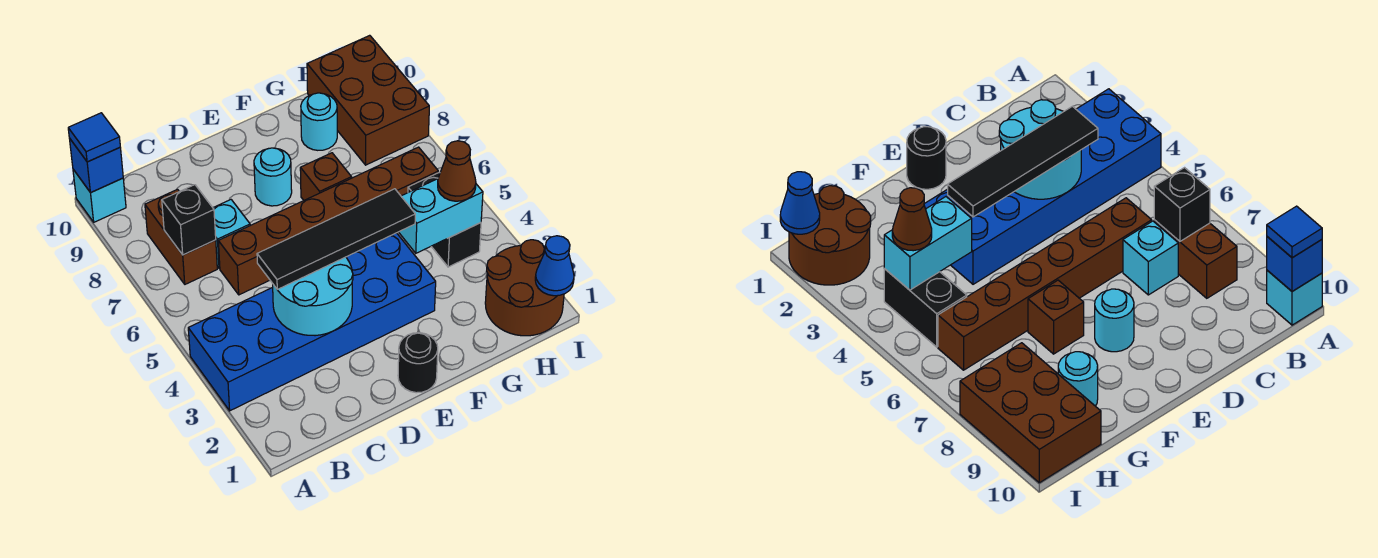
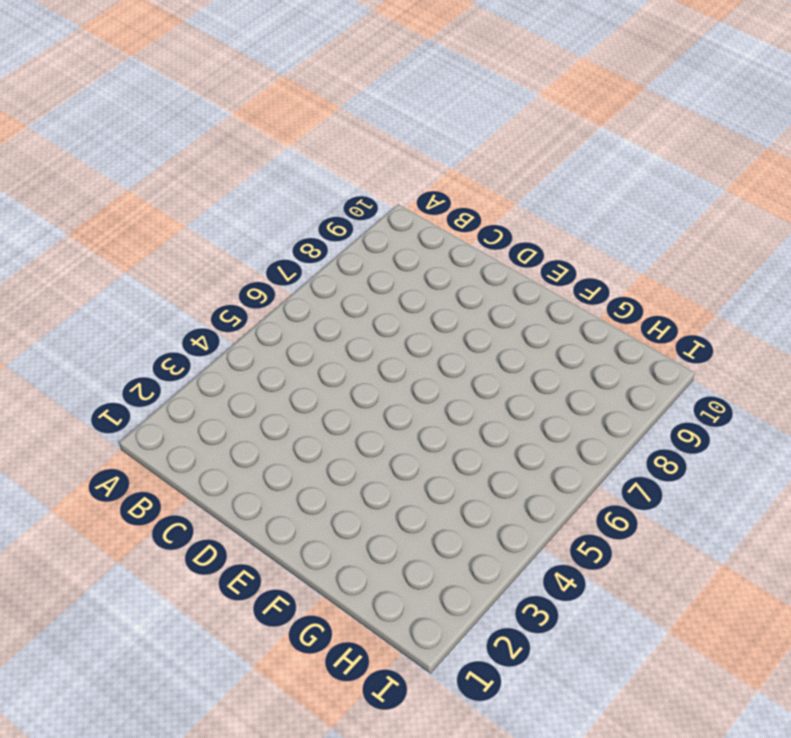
none -> blue 2x6 brick [188,233,436,411]
none -> cyan 1x1 brick [73,169,126,222]
none -> brown 1x2 brick [145,189,217,284]

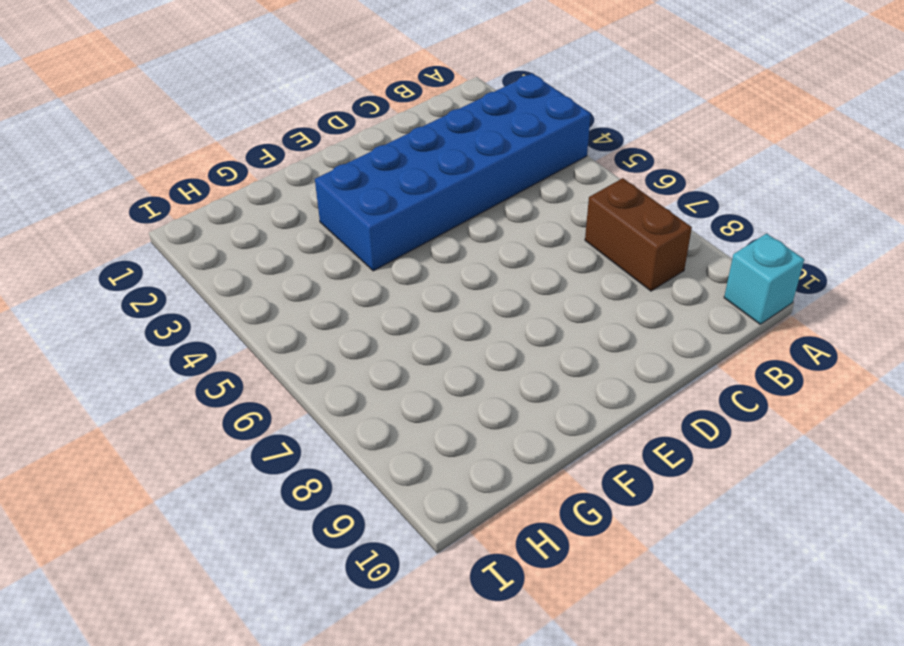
none -> brown 1x6 brick [218,147,438,295]
none -> cyan 1x1 brick [213,200,250,268]
none -> black 1x1 round brick [398,333,438,393]

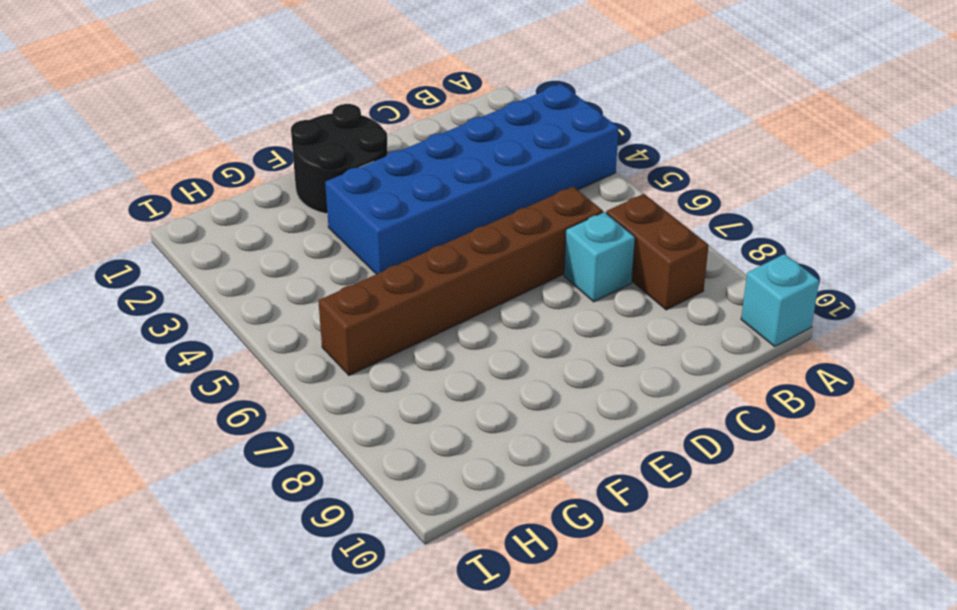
black 2x2 round brick [291,104,388,214] -> black 1x1 round brick [398,333,438,393]
none -> cyan 1x1 round brick [254,148,292,206]
none -> brown 1x1 brick [300,153,351,200]
none -> cyan 1x1 round brick [301,93,337,150]

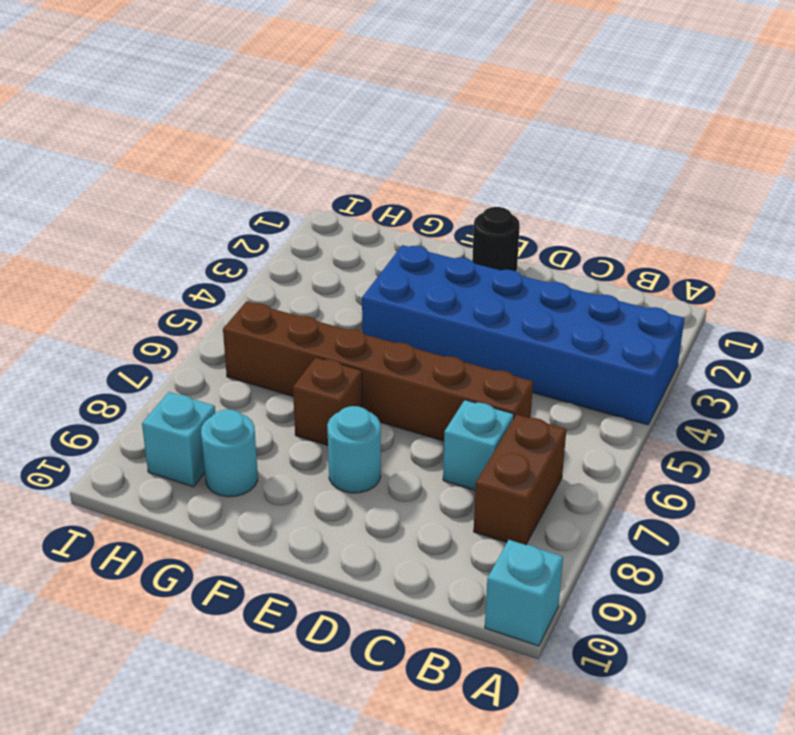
cyan 1x1 brick [142,392,215,487] -> brown 2x3 brick [307,35,429,165]
none -> brown 2x2 round brick [485,240,564,336]
none -> black 1x2 brick [408,172,481,267]
none -> blue 1x1 brick [69,138,123,193]

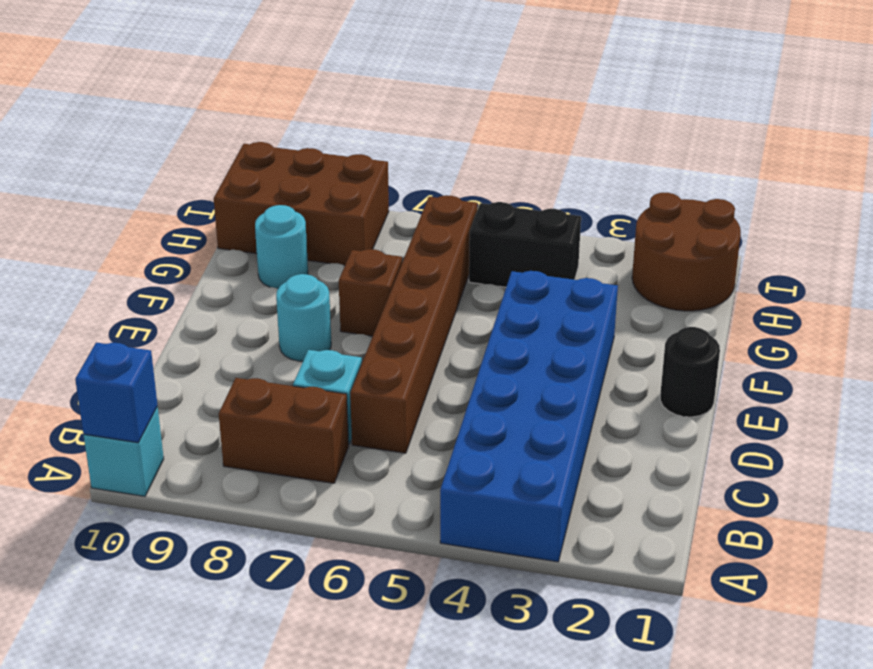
none -> black 1x1 brick [162,185,216,255]
none -> cyan 2x2 round brick [273,257,353,336]
none -> cyan 1x2 brick [399,179,483,253]

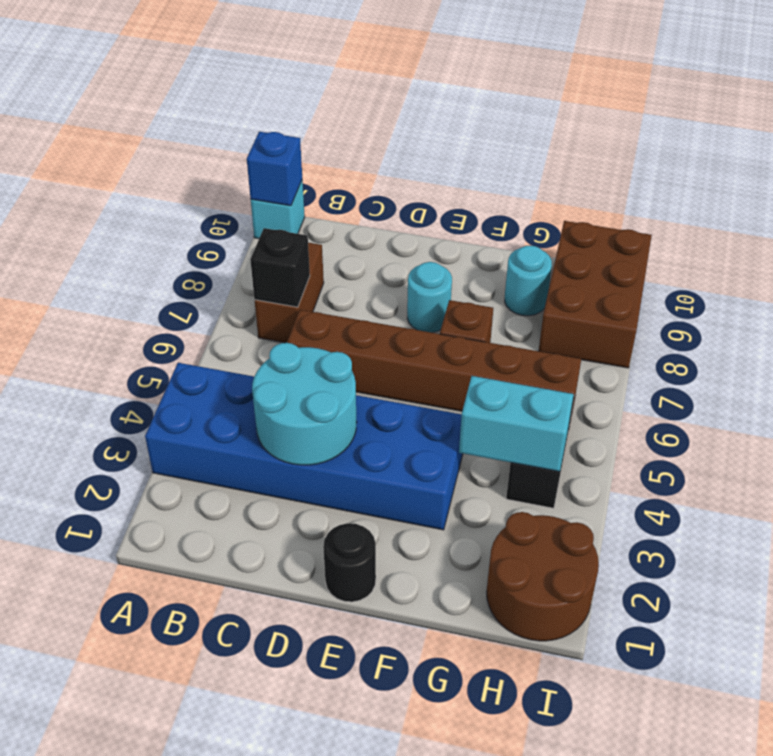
none -> cyan 1x1 brick [213,200,250,268]
none -> blue 1x1 cone [535,236,574,296]
none -> blue 1x1 tile [68,113,120,162]

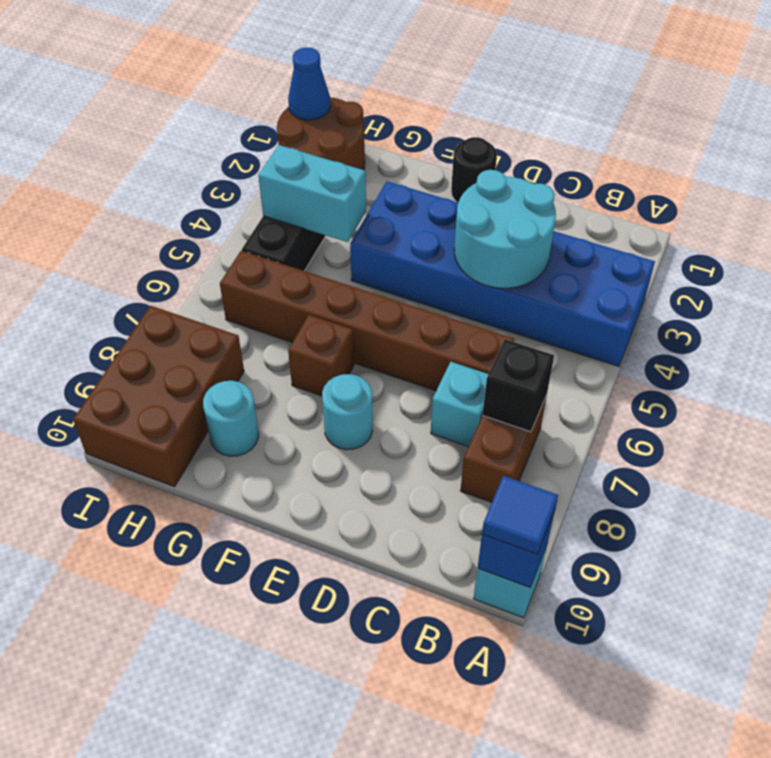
none -> black 1x4 tile [257,189,415,289]
none -> brown 1x1 cone [438,141,476,201]

